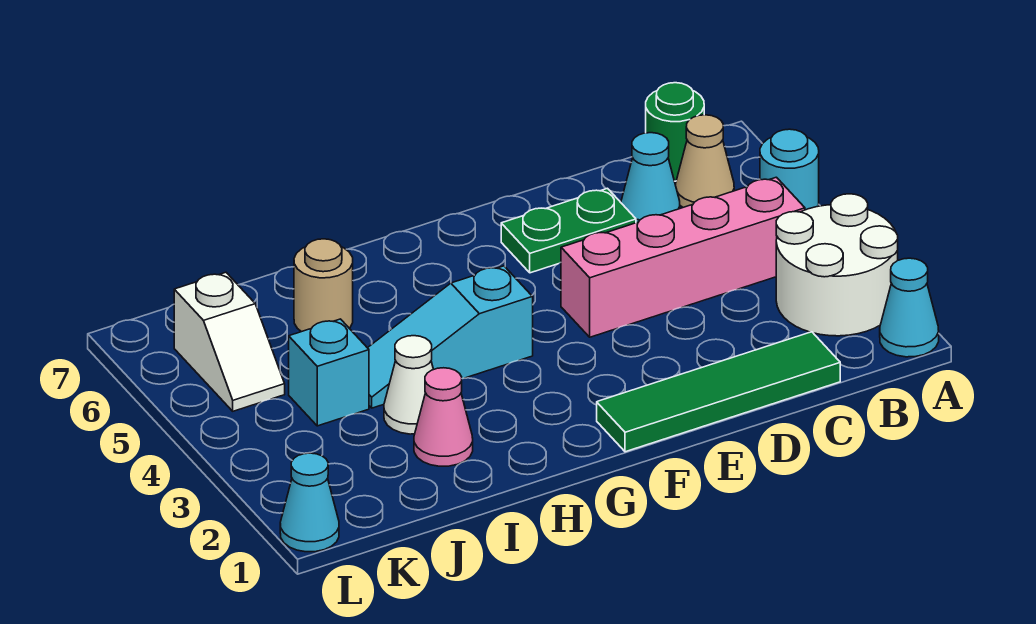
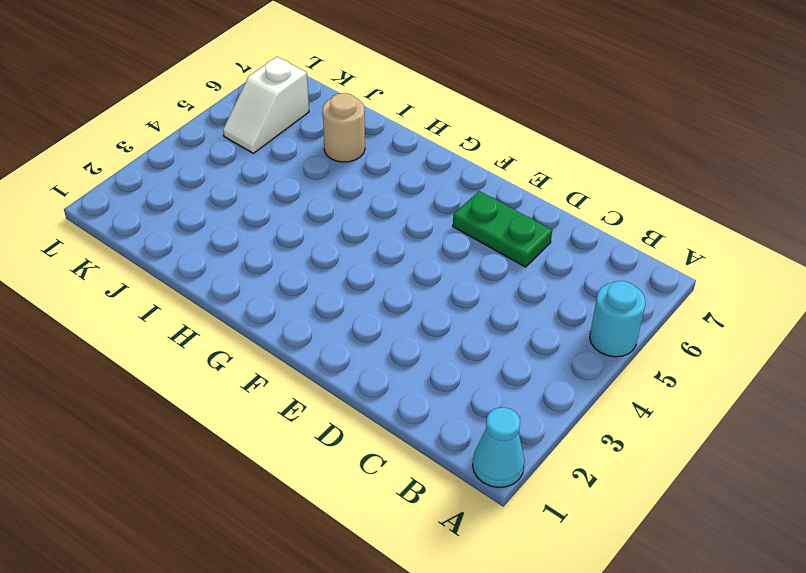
none -> white 2x2 round brick [776,194,898,336]
none -> pink 1x4 brick [561,177,805,337]
none -> tan 1x1 cone [676,115,734,207]

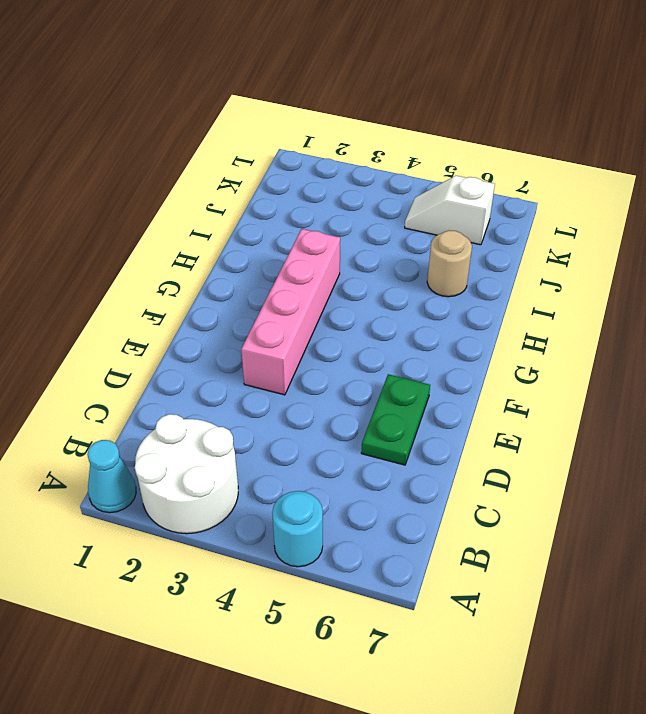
pink 1x4 brick [241,229,340,395] -> pink 1x4 brick moved to [561,177,805,337]
none -> tan 1x1 cone [676,115,734,207]
none -> green 1x1 round brick [646,83,704,181]
none -> green 1x4 tile [597,332,840,452]

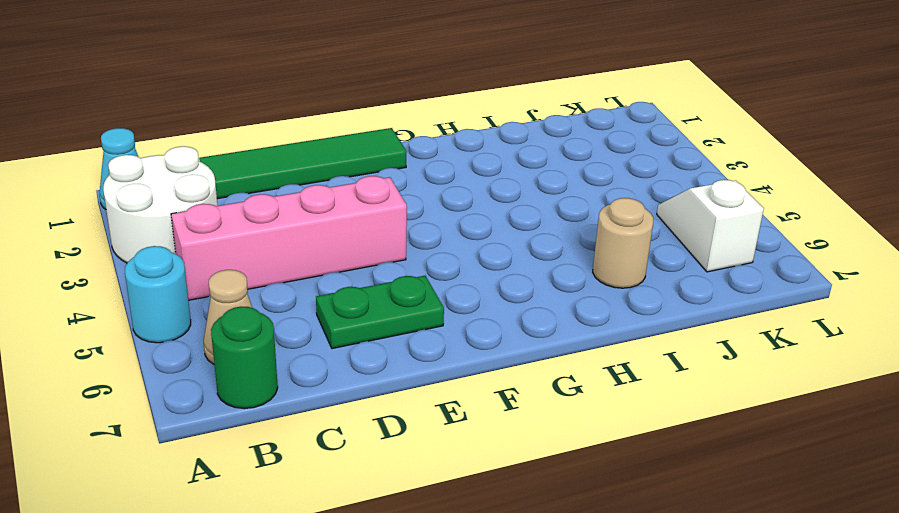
none -> cyan 1x1 cone [621,133,680,223]
none -> cyan 1x3 slope [368,266,533,408]
none -> pink 1x1 cone [414,368,473,466]

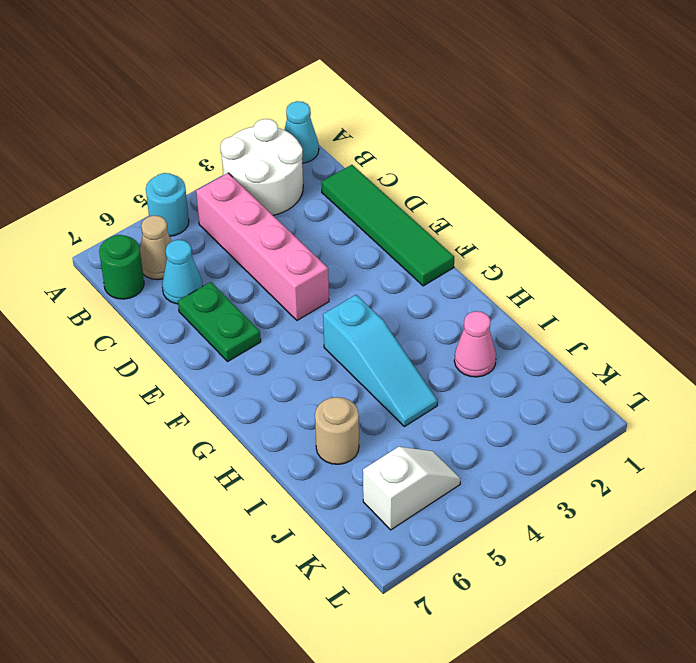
none -> white 1x1 cone [384,336,434,434]
none -> cyan 1x1 brick [289,319,369,426]
none -> cyan 1x1 cone [280,453,339,552]

